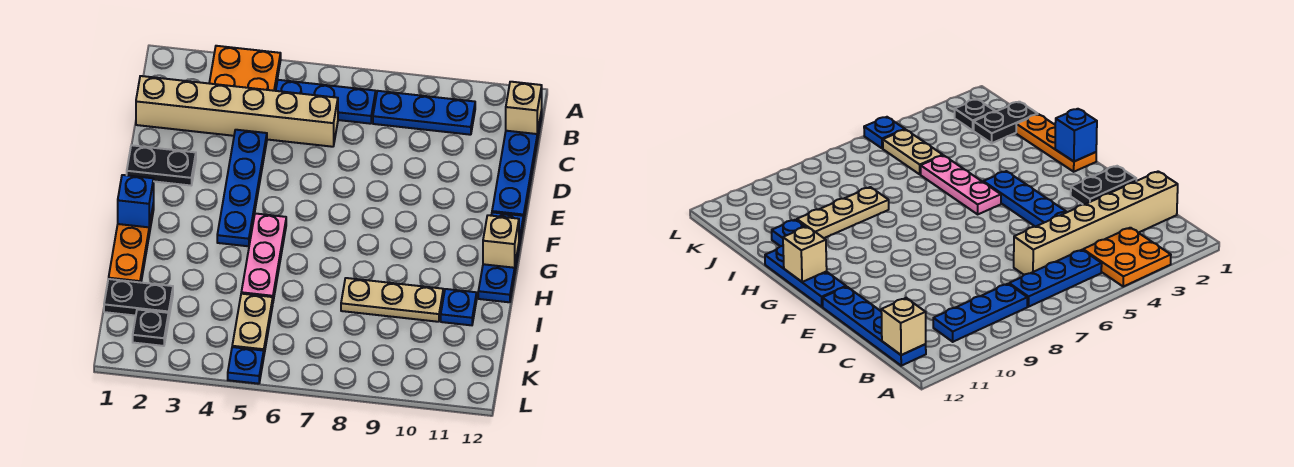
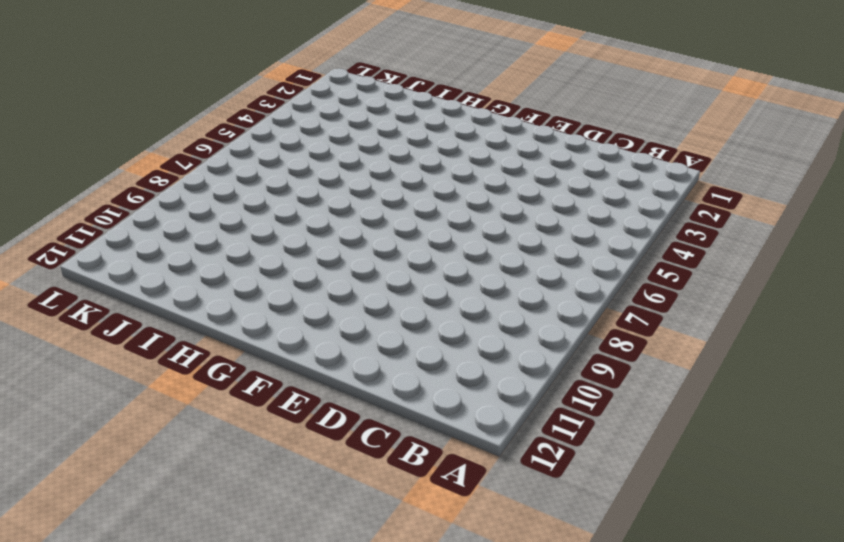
none -> orange 2x2 plate [209,46,281,91]
none -> blue 1x3 plate [275,80,376,124]
none -> blue 1x3 plate [373,91,475,135]

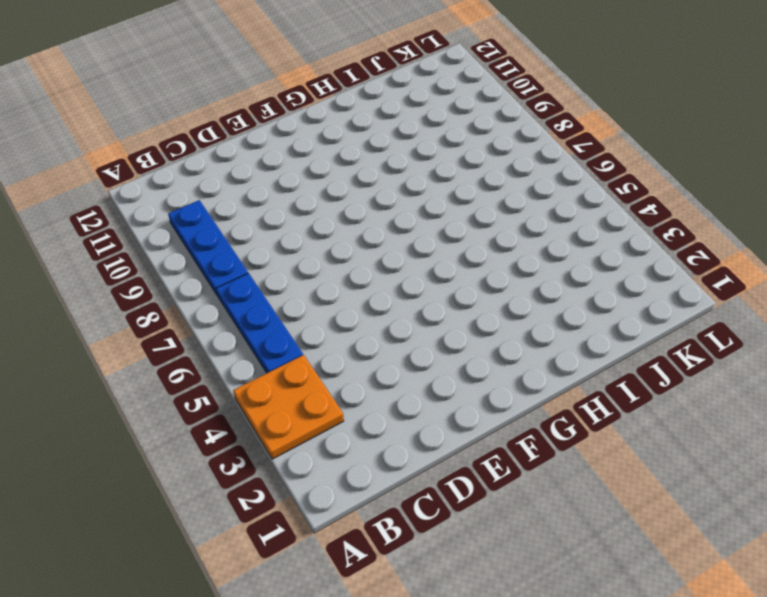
none -> blue 1x4 plate [492,111,542,218]
none -> tan 1x6 brick [136,76,338,147]
none -> blue 1x4 plate [217,130,267,246]

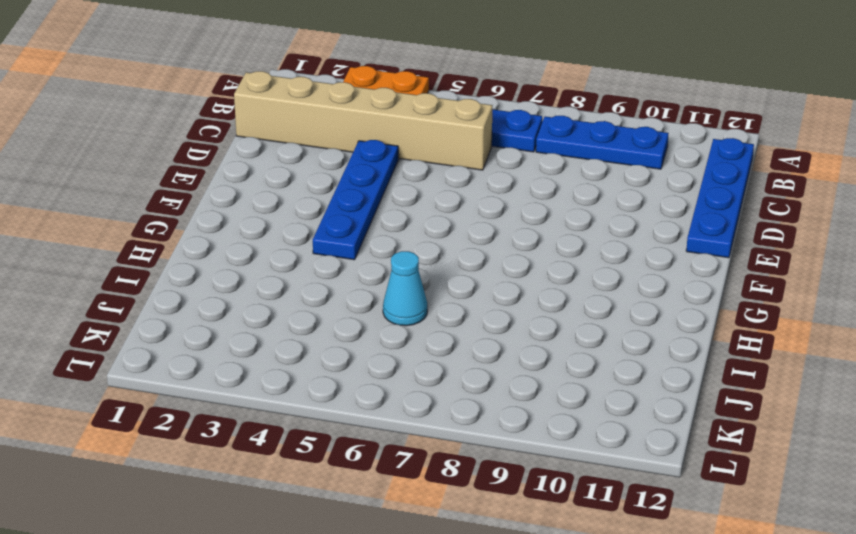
cyan 1x1 cone [383,251,427,326] -> none
none -> black 1x2 plate [127,145,196,185]
none -> blue 1x3 plate [478,212,524,302]
none -> orange 1x3 plate [109,203,154,283]

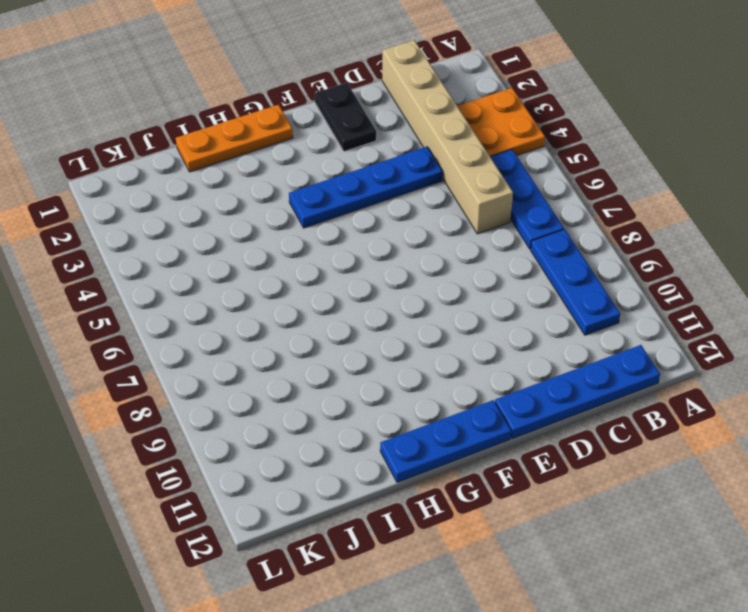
none -> pink 1x3 plate [241,213,286,301]
none -> tan 1x3 plate [341,278,443,322]
none -> blue 1x1 plate [441,289,477,325]

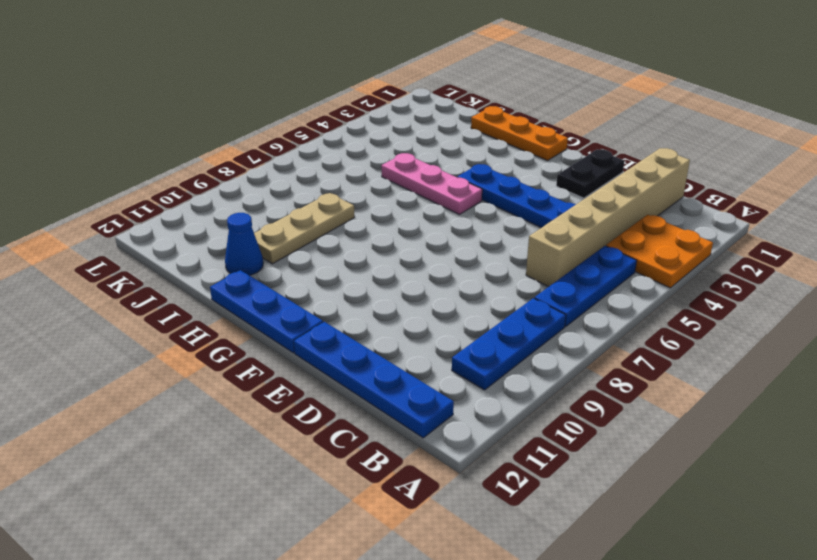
blue 1x1 cone [225,213,263,275] -> blue 1x1 plate [441,289,477,325]
none -> black 1x2 plate [104,279,173,316]
none -> tan 1x2 plate [232,294,273,353]
none -> black 1x1 plate [133,309,169,346]

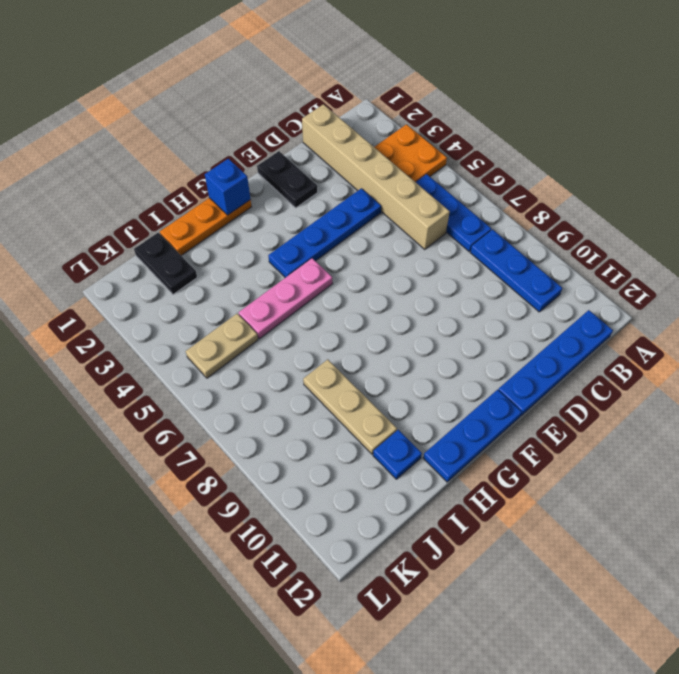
none -> black 1x1 plate [133,309,169,346]
none -> blue 1x1 plate [228,347,264,384]
none -> tan 1x1 brick [506,82,542,134]

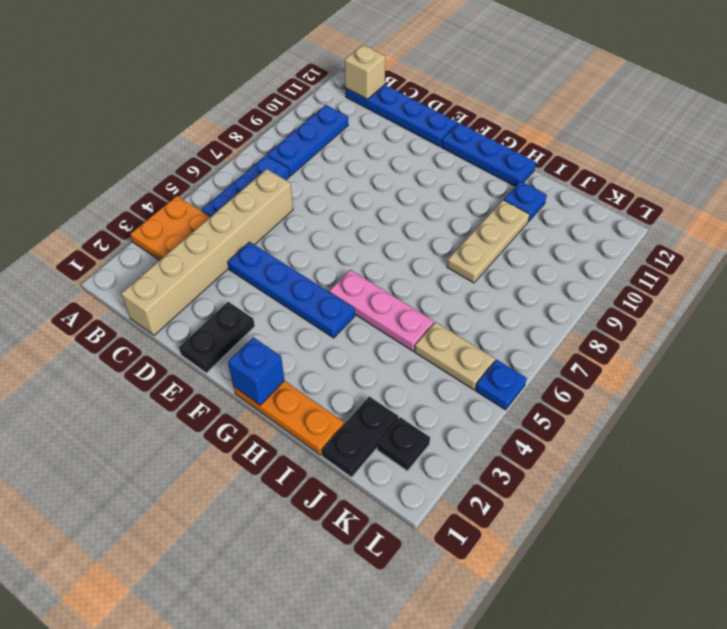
none -> tan 1x1 brick [483,215,519,268]

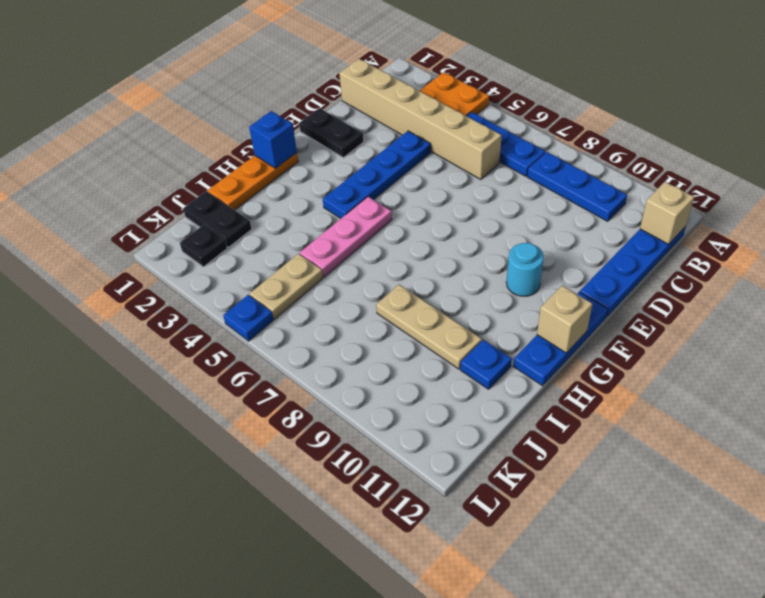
cyan 1x1 round brick [506,243,544,296] -> none

